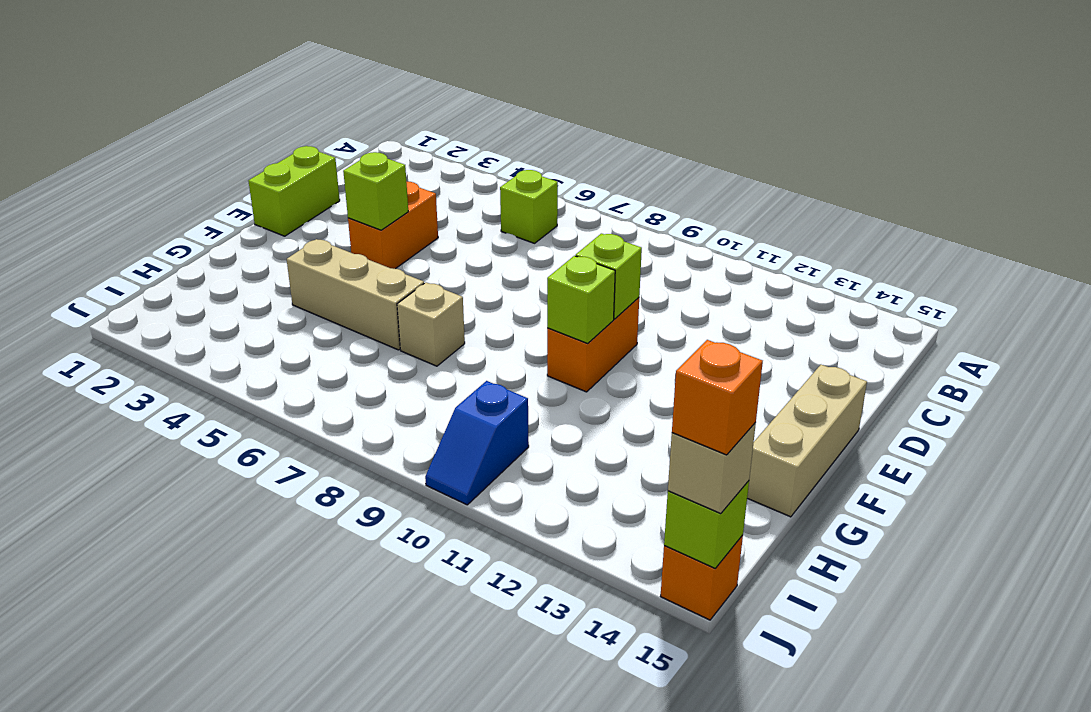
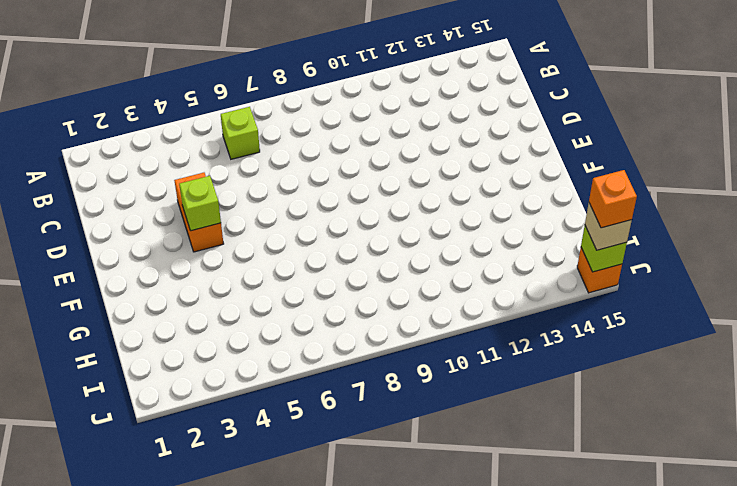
none -> lime 1x2 brick [249,146,340,236]
none -> orange 1x2 brick [547,298,639,392]
none -> tan 1x3 brick [747,364,867,517]

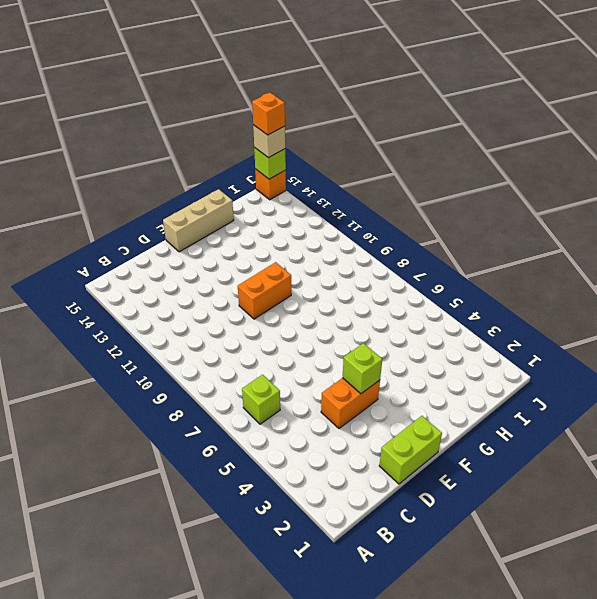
none -> tan 1x3 brick [287,239,424,350]
none -> tan 1x1 brick [397,282,465,366]
none -> blue 1x2 slope [425,381,529,505]

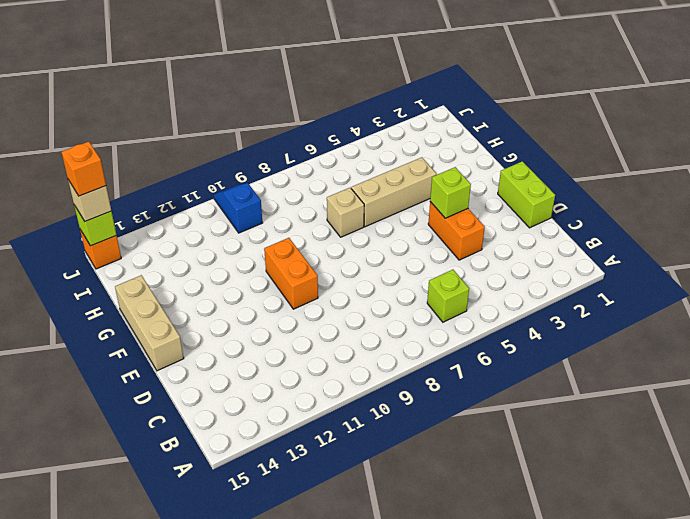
none -> lime 1x1 brick [576,234,642,319]
none -> lime 1x1 brick [547,256,615,343]

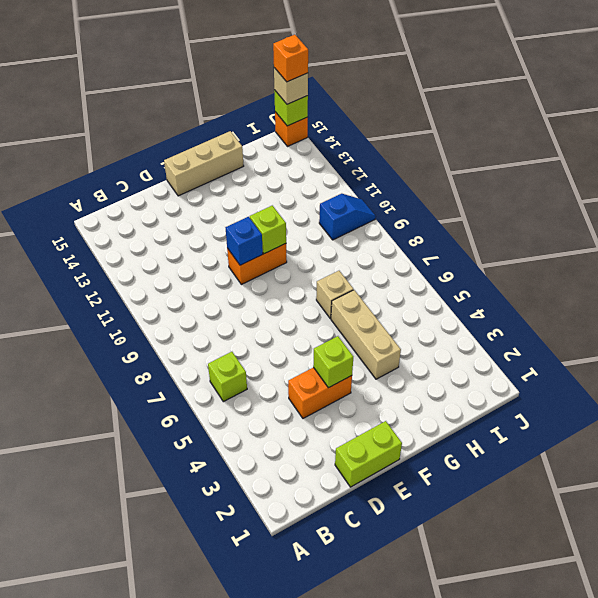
blue 1x1 brick [226,217,263,265] -> lime 1x1 brick [576,234,642,319]

